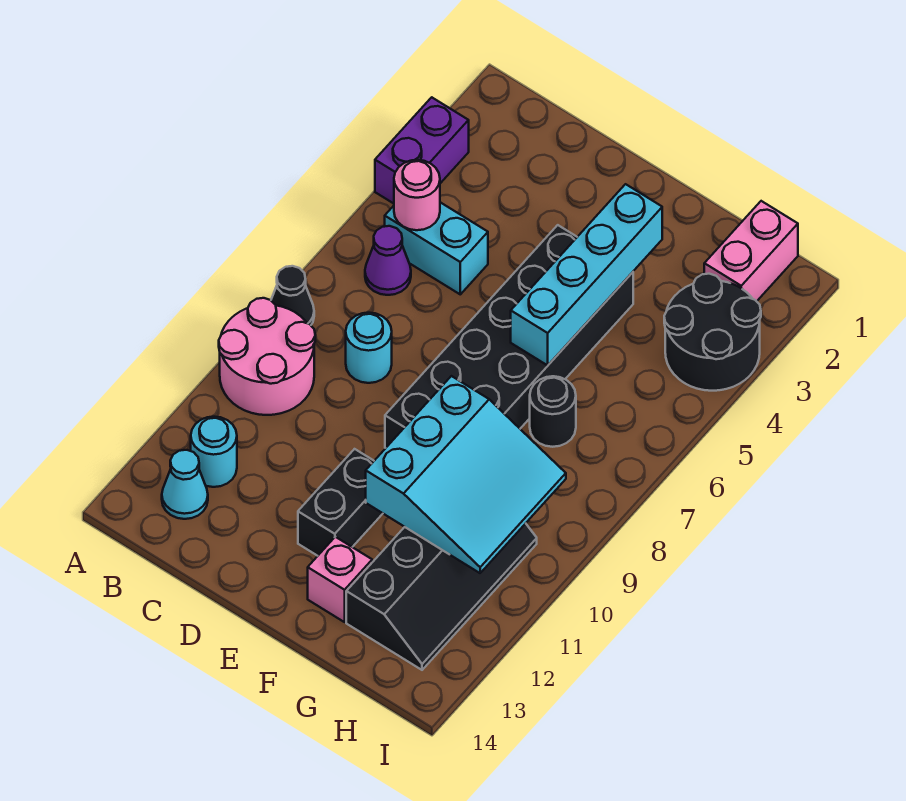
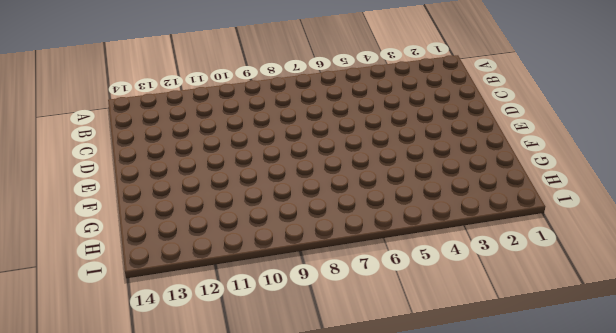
none -> purple 1x2 brick [375,97,469,204]
none -> black 1x1 cone [271,266,314,325]
none -> pink 2x2 round brick [219,298,315,415]

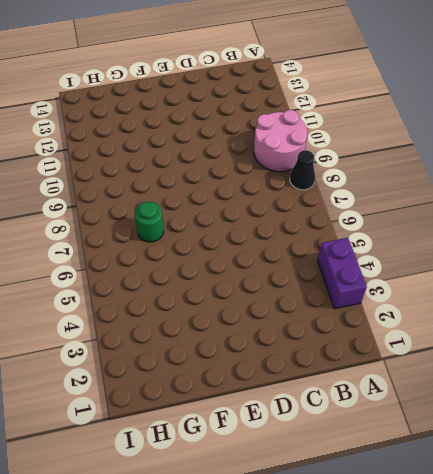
green 1x1 round brick [135,201,164,242] -> black 1x1 round brick [530,376,576,447]
none -> cyan 1x2 brick [385,202,488,294]
none -> purple 1x1 cone [365,226,411,295]
none -> cyan 1x1 round brick [191,417,237,487]

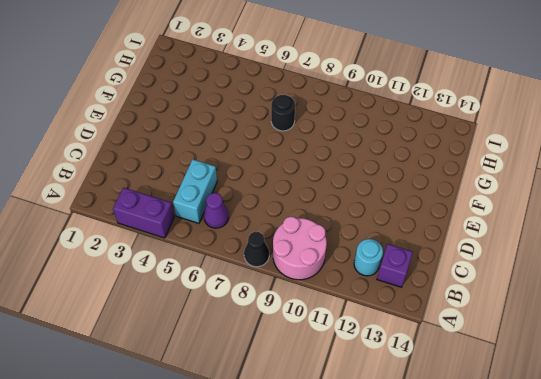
purple 1x1 brick [377,244,413,287] -> cyan 1x1 cone [162,450,208,519]
none -> cyan 1x1 round brick [346,313,392,383]
none -> black 2x6 brick [385,225,633,448]
none -> black 1x2 brick [298,449,383,556]

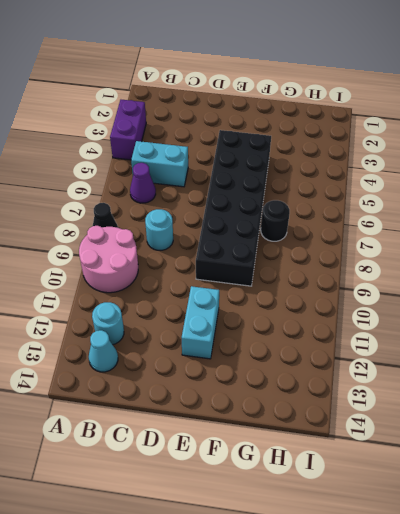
cyan 1x2 brick [182,286,219,359] -> black 1x2 brick [298,449,383,556]
none -> pink 1x1 brick [308,537,372,622]
none -> black 2x4 slope [346,524,537,670]
none -> pink 1x2 brick [704,201,798,301]

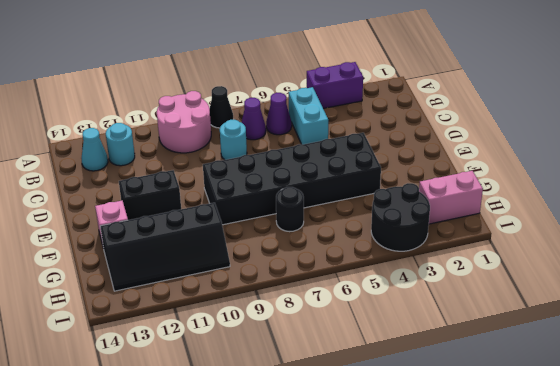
purple 1x1 cone [242,98,266,140] -> none
none -> pink 1x1 round brick [394,160,440,230]
none -> cyan 1x4 brick [511,184,662,365]
none -> cyan 3x3 slope [366,376,566,573]

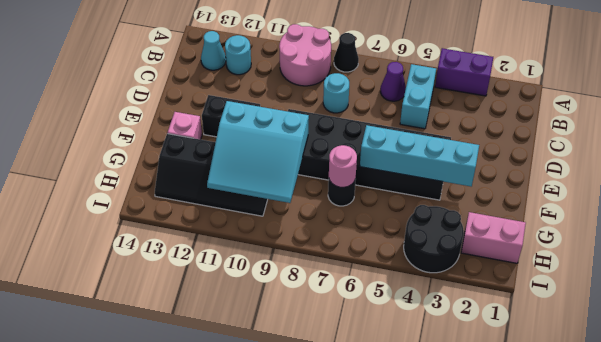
pink 1x1 round brick [329,145,357,187] -> pink 1x1 round brick moved to [394,160,440,230]

